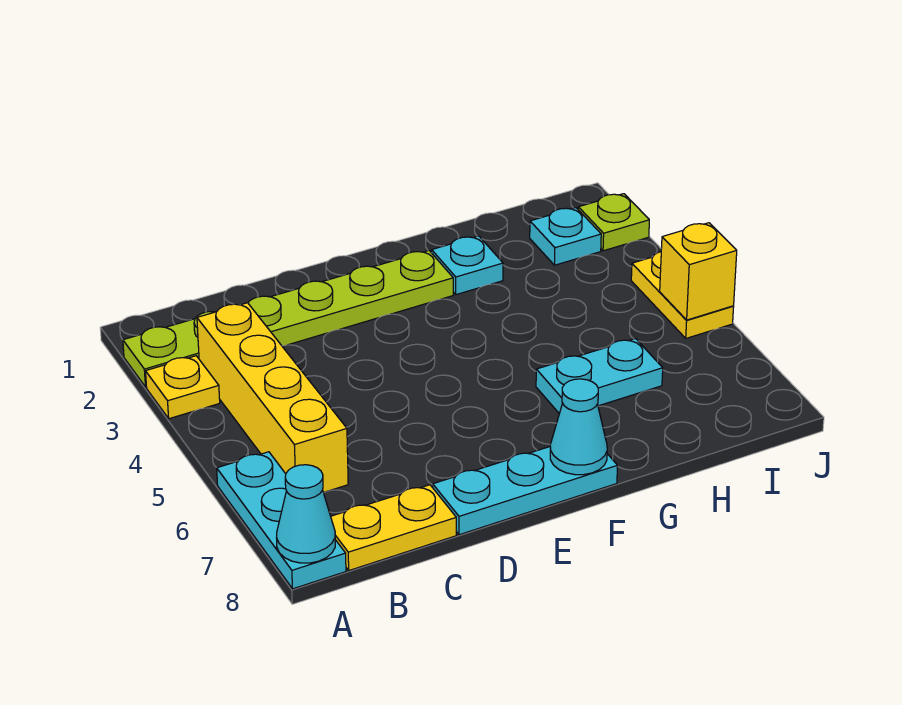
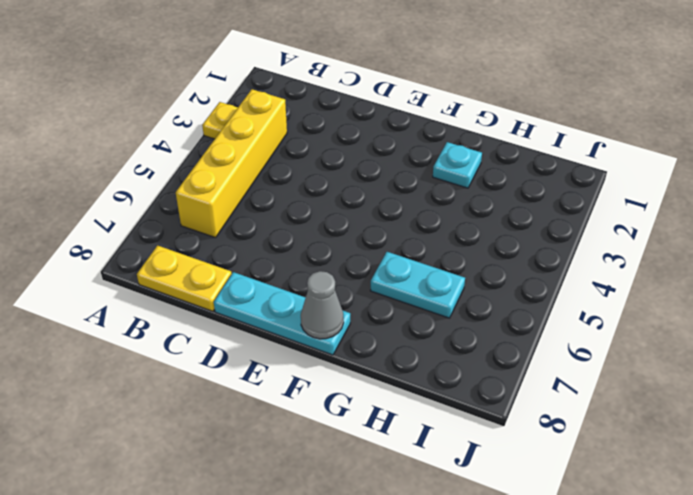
grey 1x1 cone [301,271,344,339] -> cyan 1x1 cone [550,379,607,475]
none -> lime 1x6 plate [123,251,453,387]
none -> cyan 1x3 plate [217,452,346,589]
none -> cyan 1x1 plate [530,208,601,265]

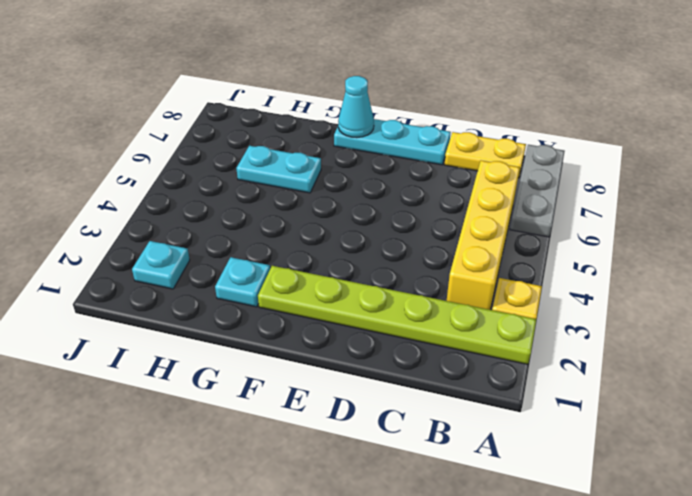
grey 1x3 plate [510,145,565,237] -> cyan 1x3 plate [217,452,346,589]
none -> lime 1x1 plate [578,194,649,251]
none -> yellow 1x2 plate [631,252,734,338]
none -> cyan 1x1 cone [276,465,335,563]

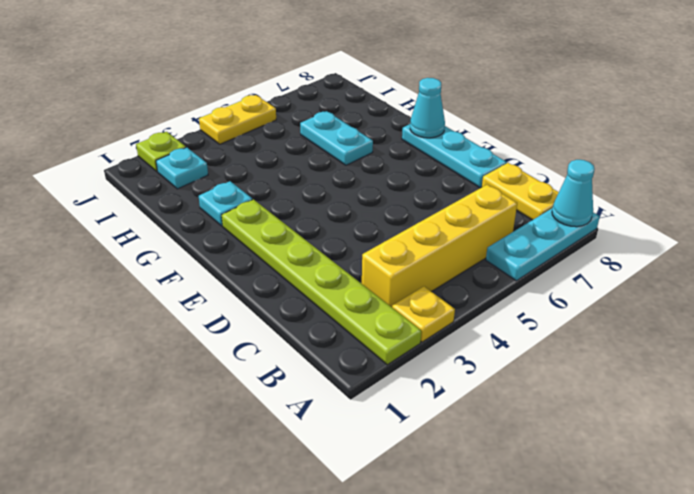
none -> yellow 1x1 brick [660,223,737,320]

